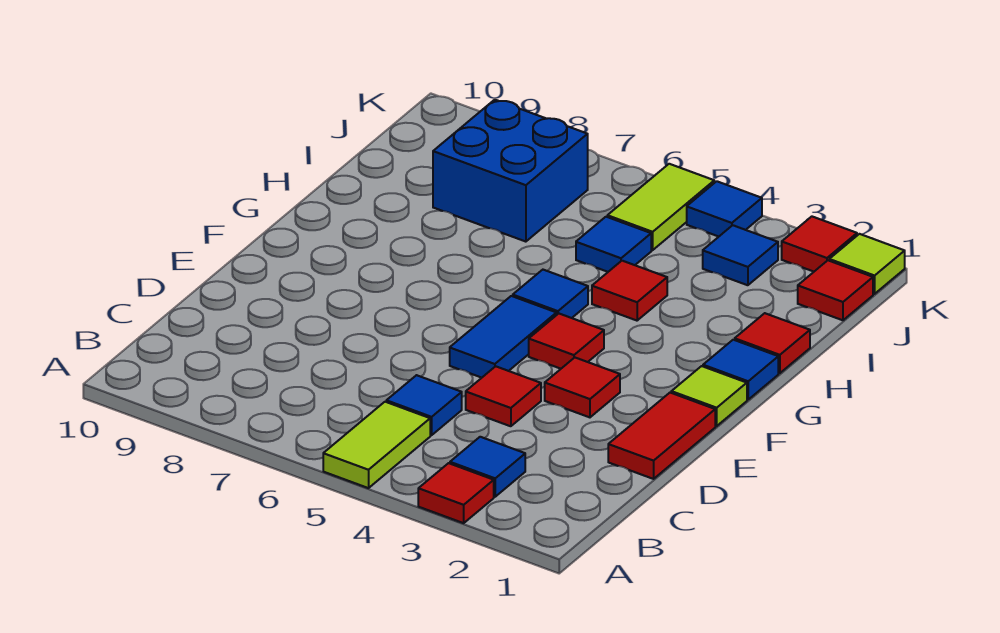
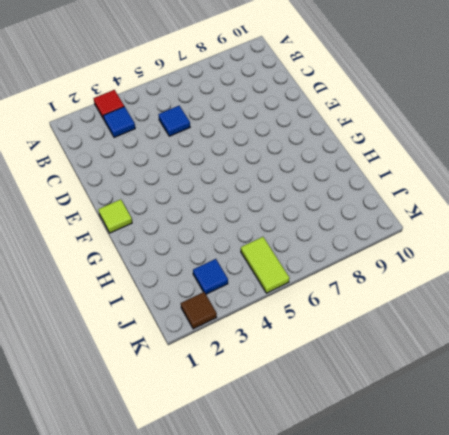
brown 1x1 tile [181,292,217,329] -> red 1x1 tile [782,217,857,272]
none -> lime 1x2 tile [323,402,430,488]
none -> red 1x2 tile [608,393,715,479]
none -> red 1x1 tile [466,366,541,426]

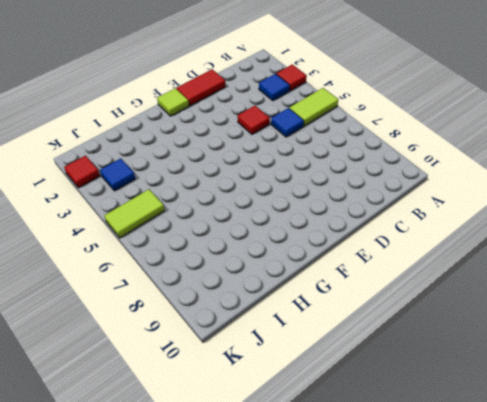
none -> red 1x1 tile [545,358,620,417]
none -> blue 1x2 tile [450,296,557,378]
none -> red 1x1 tile [529,314,604,369]

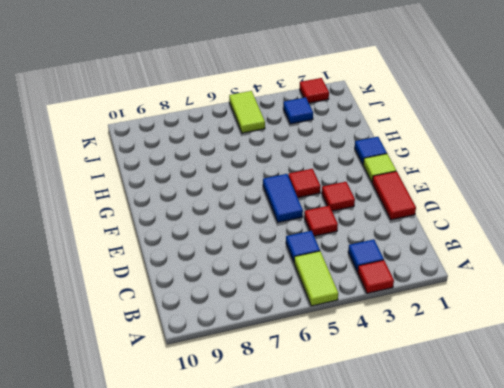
none -> blue 1x1 tile [513,270,588,318]
none -> red 1x1 tile [735,313,810,373]
none -> red 1x1 tile [592,261,667,321]

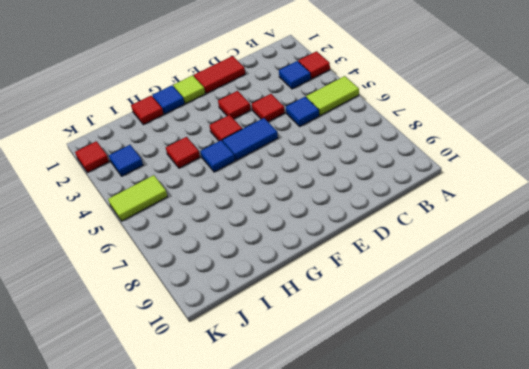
none -> blue 1x1 tile [576,217,651,272]
none -> blue 2x2 brick [433,100,588,242]
none -> red 1x1 tile [798,260,873,320]

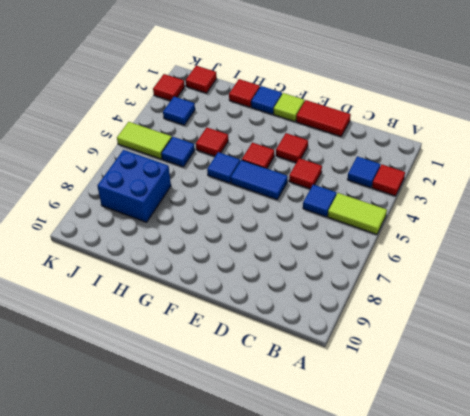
none -> lime 1x1 tile [829,234,905,294]
none -> blue 1x1 tile [687,181,762,237]

